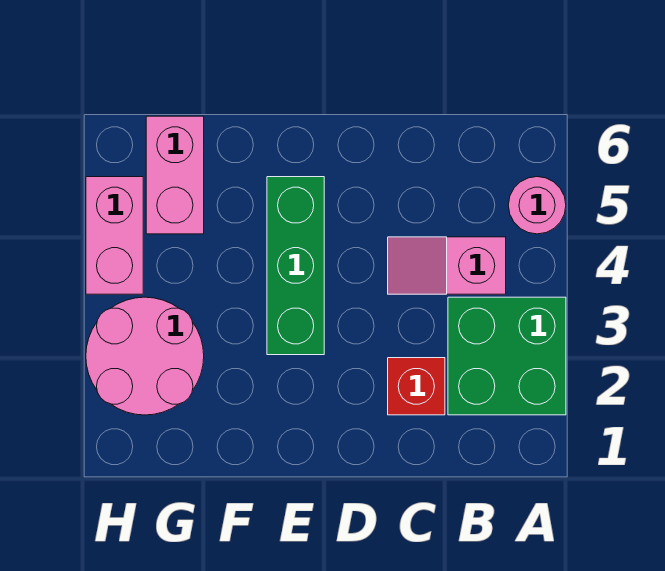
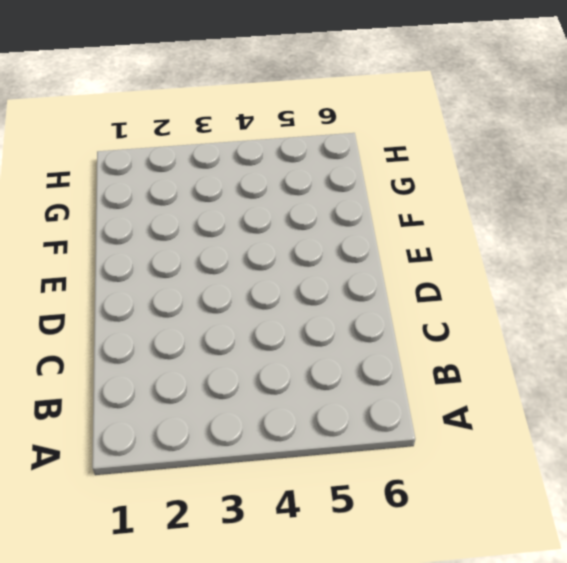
none -> green 2x2 brick [448,297,566,415]
none -> pink 1x1 round brick [508,177,566,234]

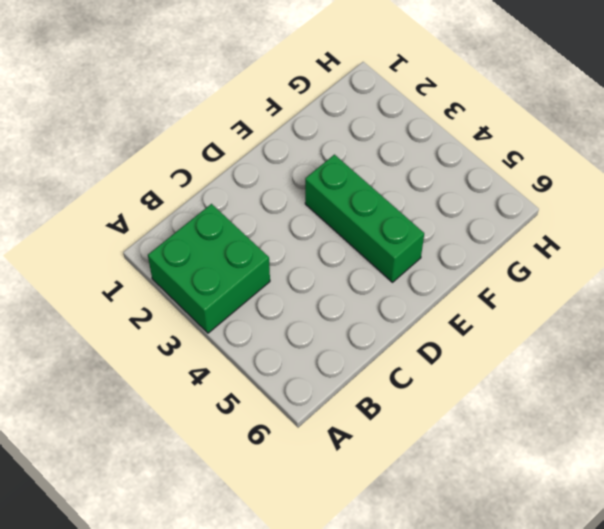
none -> pink 1x1 round brick [508,177,566,234]
none -> pink 1x2 slope [388,237,506,294]

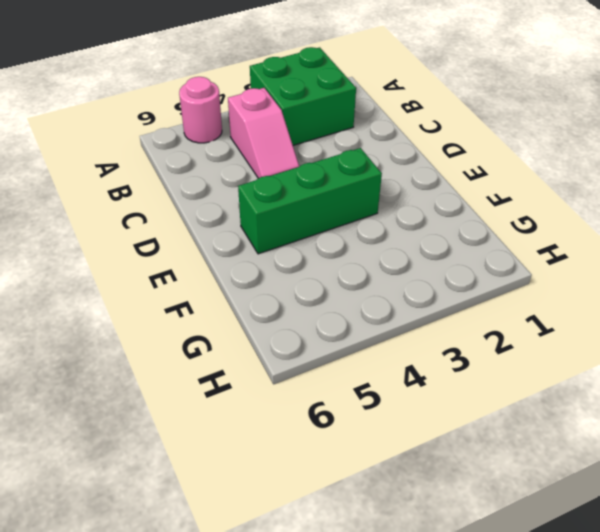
none -> red 1x1 brick [388,358,445,415]
none -> pink 2x2 round brick [86,297,204,415]

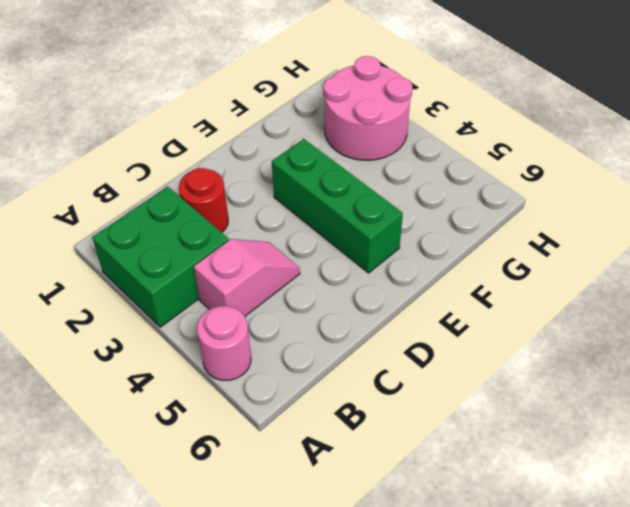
red 1x1 round brick [179,168,228,232] -> red 1x1 brick [388,358,445,415]
none -> pink 1x2 brick [146,116,204,234]
none -> pink 1x2 brick [86,177,143,294]

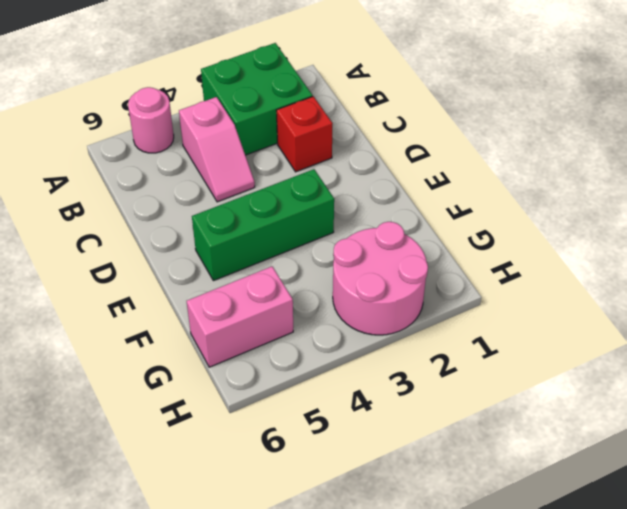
none -> pink 1x2 brick [86,177,143,294]

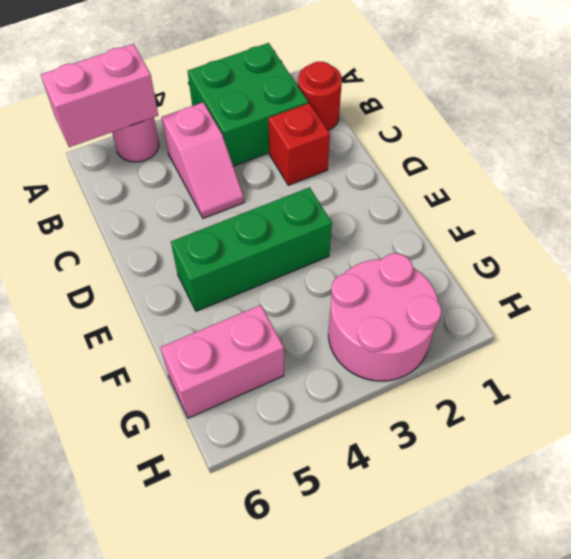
pink 1x2 brick [41,44,158,147] -> pink 1x2 brick moved to [86,177,143,294]
red 1x1 round brick [298,62,342,130] -> none

